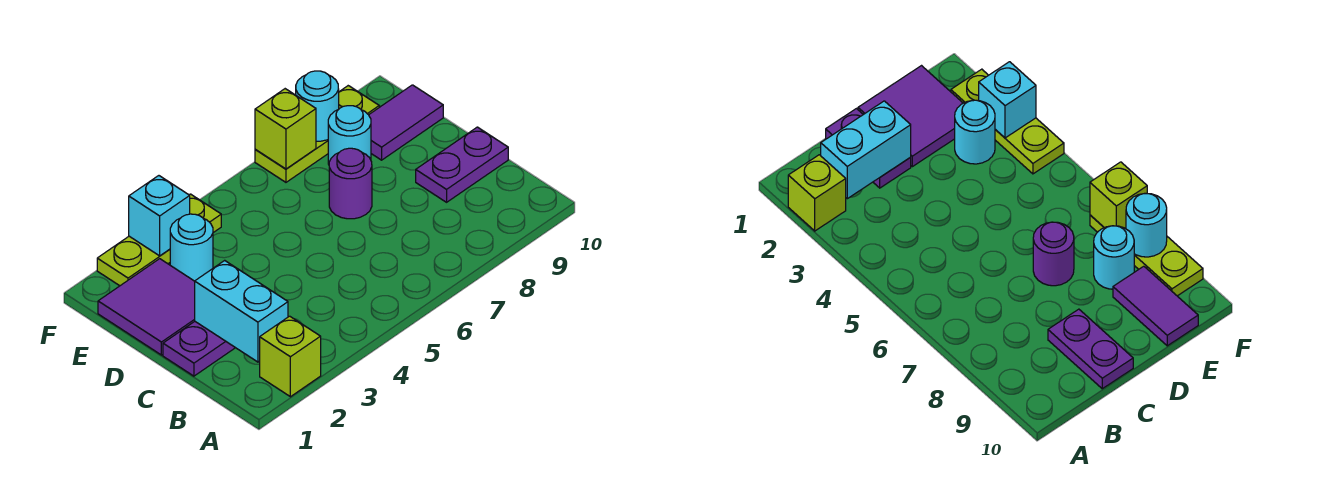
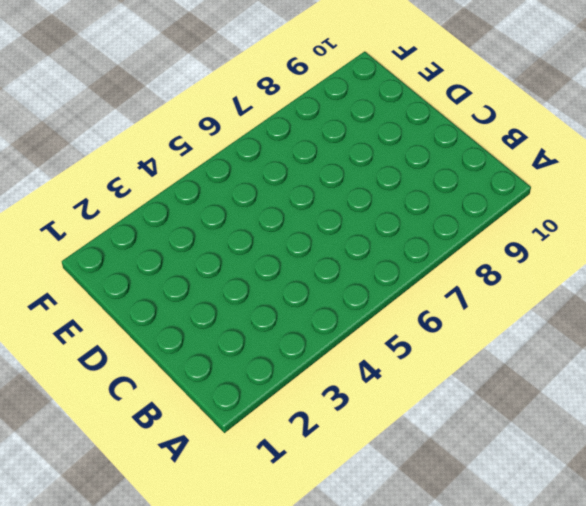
none -> lime 1x1 brick [260,316,321,397]
none -> purple 1x2 plate [163,322,235,376]
none -> purple 1x2 plate [416,127,508,202]

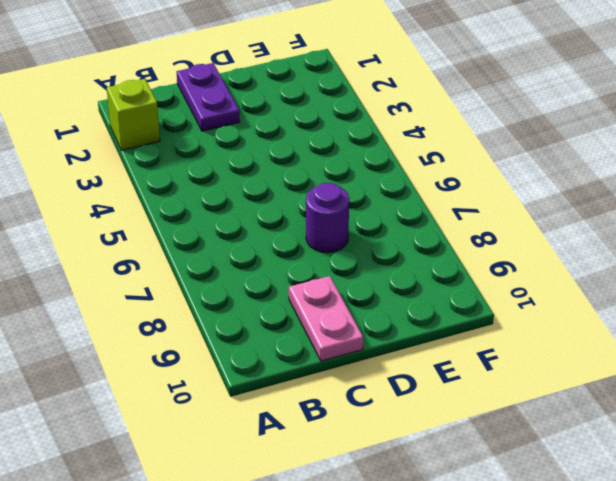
pink 1x2 plate [289,276,363,361] -> purple 1x2 plate [416,127,508,202]
none -> purple 2x2 tile [98,259,195,355]
none -> cyan 1x1 round brick [170,214,213,281]
none -> cyan 1x1 round brick [328,106,371,164]

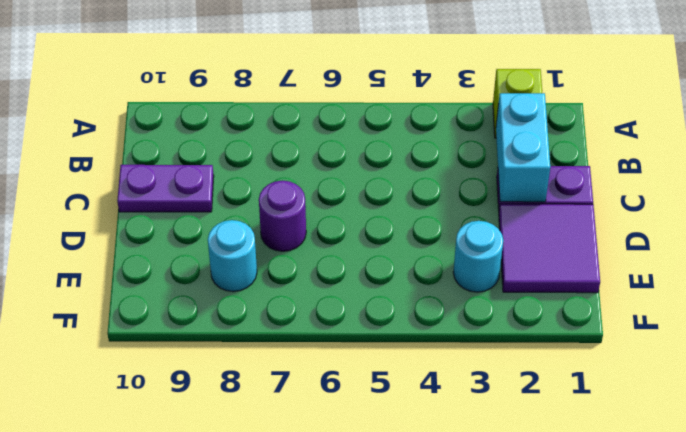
none -> purple 1x2 tile [369,85,443,160]
none -> lime 1x3 plate [97,194,221,286]
none -> lime 1x3 plate [255,86,379,182]

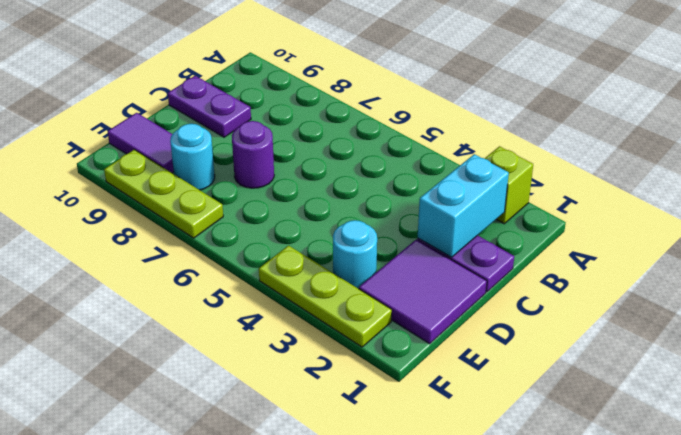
none -> cyan 1x1 brick [129,176,190,256]
none -> lime 1x1 brick [255,89,316,169]
none -> cyan 1x1 round brick [296,71,339,141]

